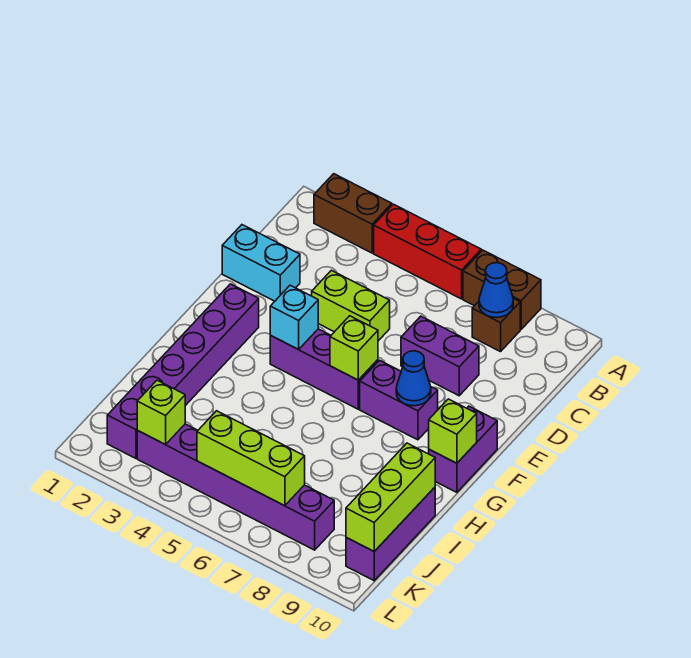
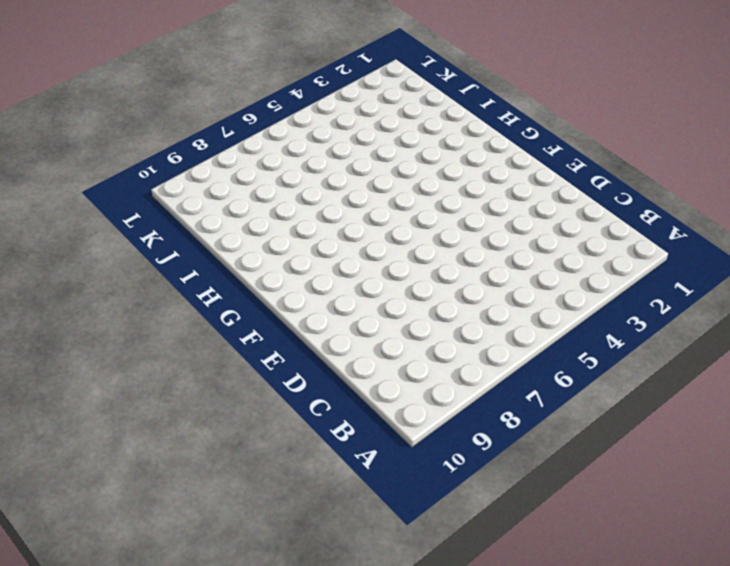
none -> brown 1x2 brick [314,174,392,253]
none -> red 1x3 brick [374,204,481,299]
none -> brown 1x2 brick [463,250,541,329]

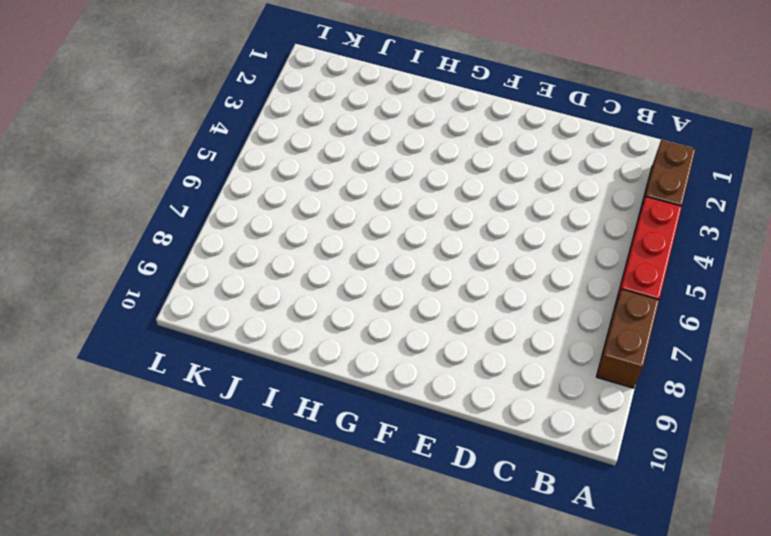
none -> brown 1x1 brick [472,299,520,352]
none -> cyan 1x2 brick [222,225,300,301]
none -> lime 1x2 brick [312,270,390,341]

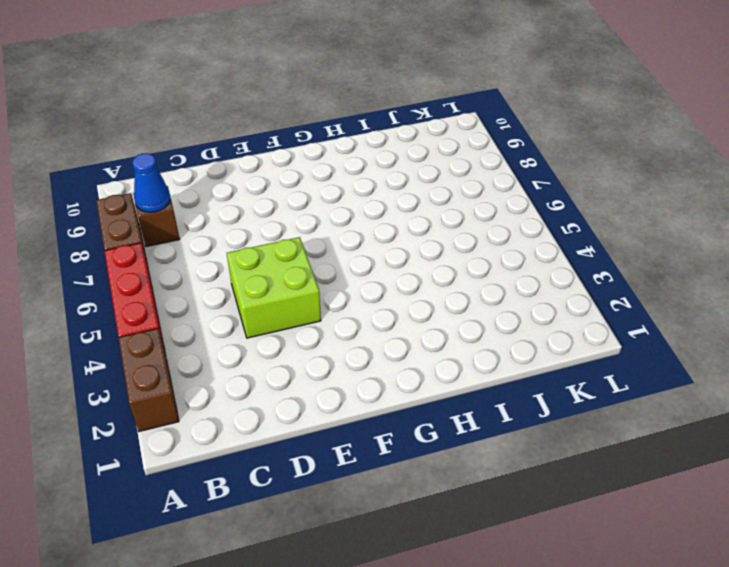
lime 2x2 brick [227,237,321,338] -> lime 1x2 brick [312,270,390,341]
none -> cyan 1x2 brick [222,225,300,301]
none -> purple 1x2 brick [401,316,479,396]
none -> purple 1x6 brick [107,284,259,458]

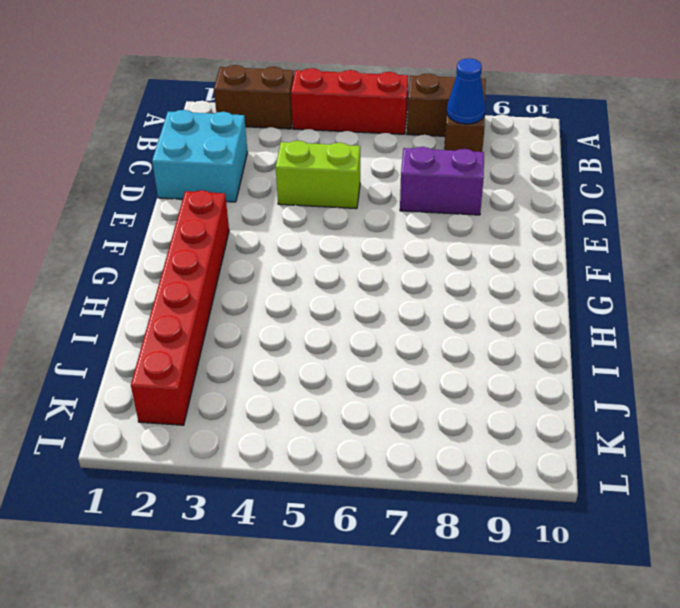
cyan 2x2 brick [152,110,248,202] -> cyan 1x2 brick [222,225,300,301]
red 1x6 brick [131,190,229,425] -> purple 1x6 brick [107,284,259,458]
none -> purple 1x3 brick [270,329,378,409]
none -> purple 1x2 brick [360,360,438,440]
none -> purple 1x2 brick [429,406,497,492]

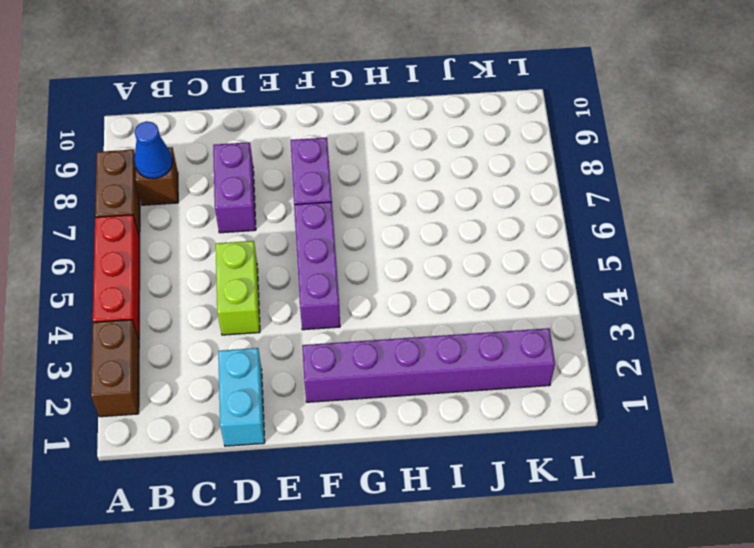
none -> purple 1x2 brick [429,406,497,492]
none -> purple 1x3 brick [346,487,435,581]
none -> purple 1x6 brick [137,424,334,550]

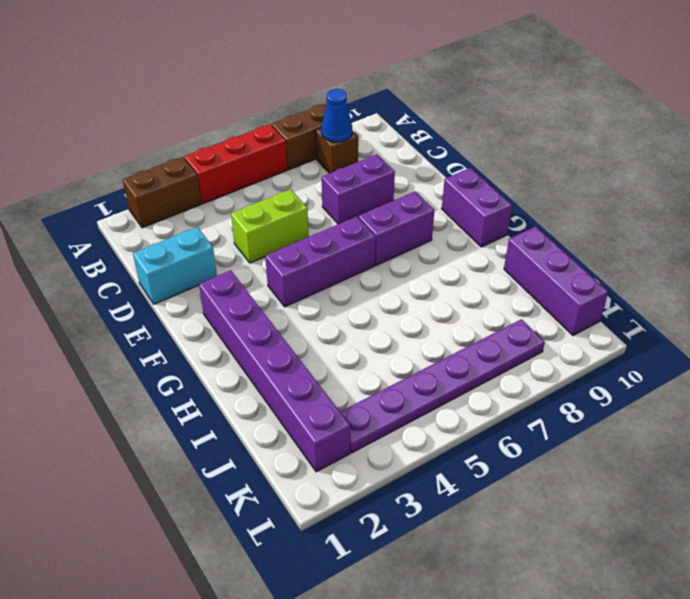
purple 1x6 plate [340,319,545,453] -> purple 1x6 brick [137,424,334,550]
none -> cyan 1x1 brick [270,285,318,350]
none -> lime 1x1 brick [330,316,378,380]
none -> blue 1x1 cone [396,351,431,406]

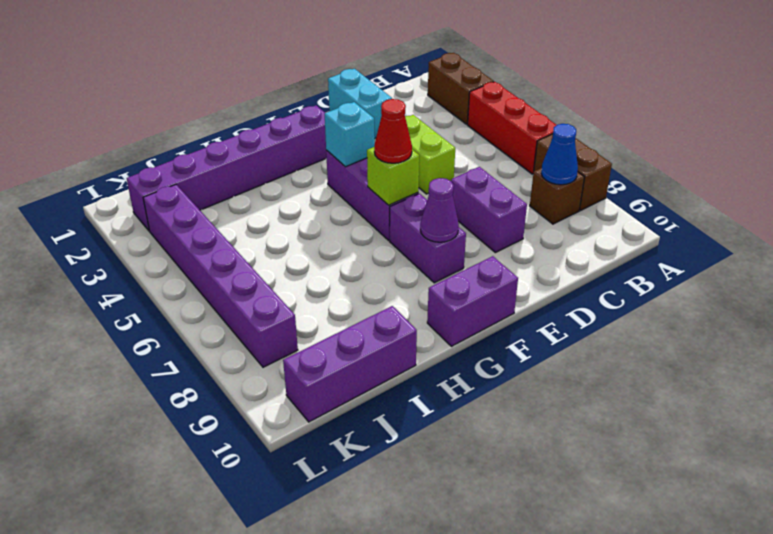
red 1x1 cone [374,99,412,163] -> none
purple 1x1 cone [420,178,459,242] -> blue 1x1 cone [396,351,431,406]
none -> lime 1x1 brick [429,399,477,463]
none -> lime 1x3 brick [346,443,435,551]
none -> lime 1x1 brick [137,380,185,444]

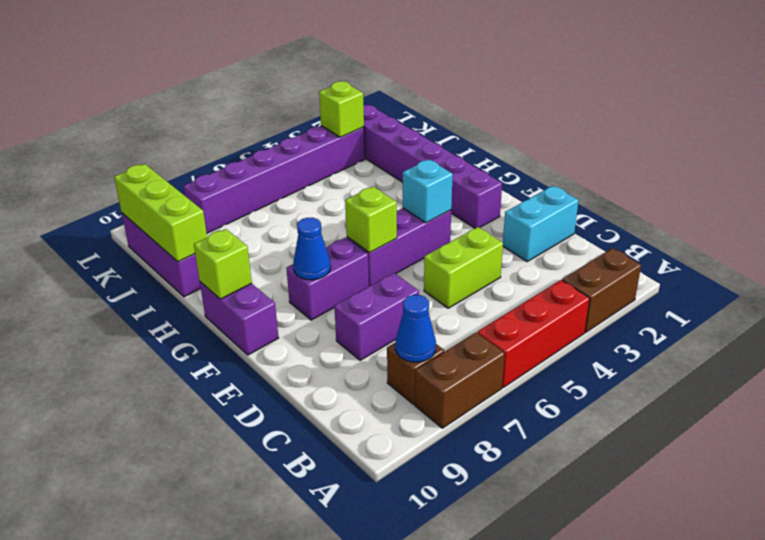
none -> lime 1x3 brick [197,411,305,506]

